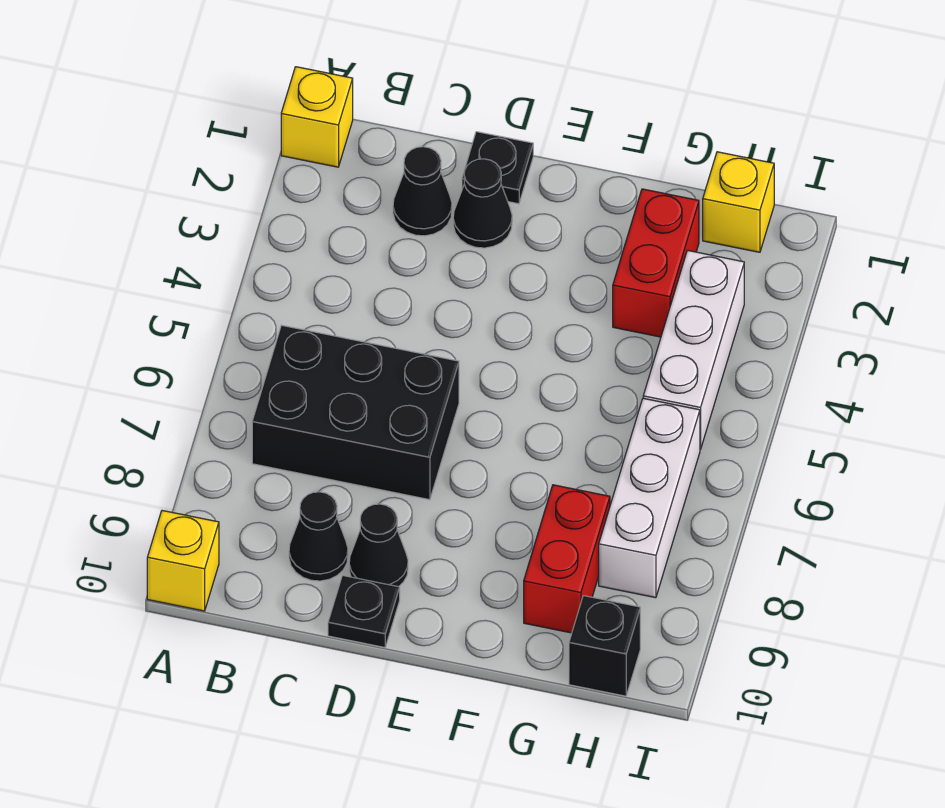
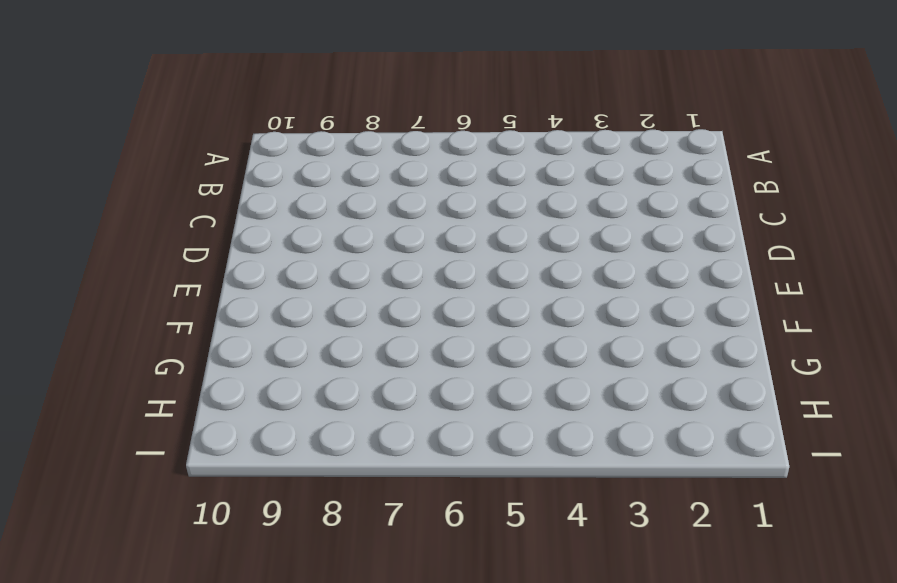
none -> yellow 1x1 brick [281,67,353,167]
none -> yellow 1x1 brick [147,511,219,611]
none -> black 2x3 brick [252,325,459,500]

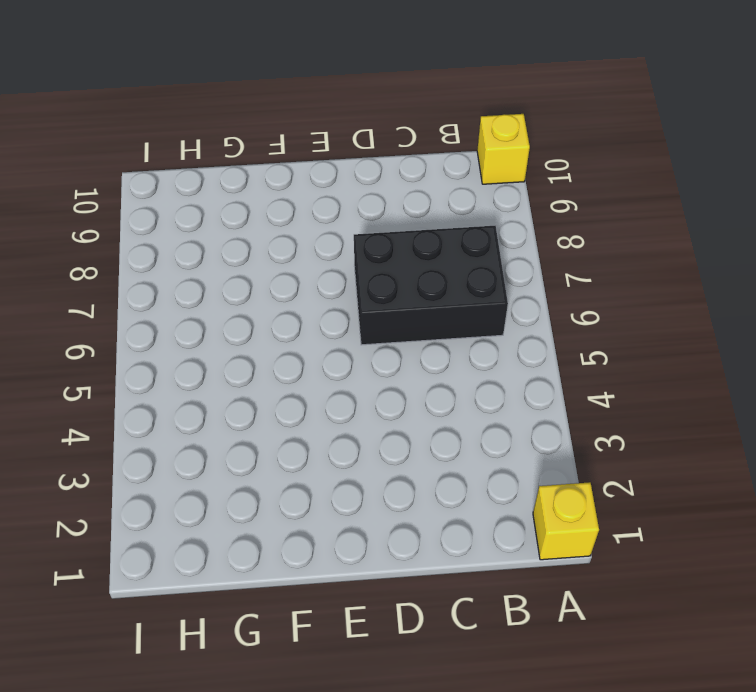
none -> black 1x1 cone [393,147,452,236]
none -> black 1x1 cone [289,492,348,581]
none -> black 1x1 plate [462,132,533,204]

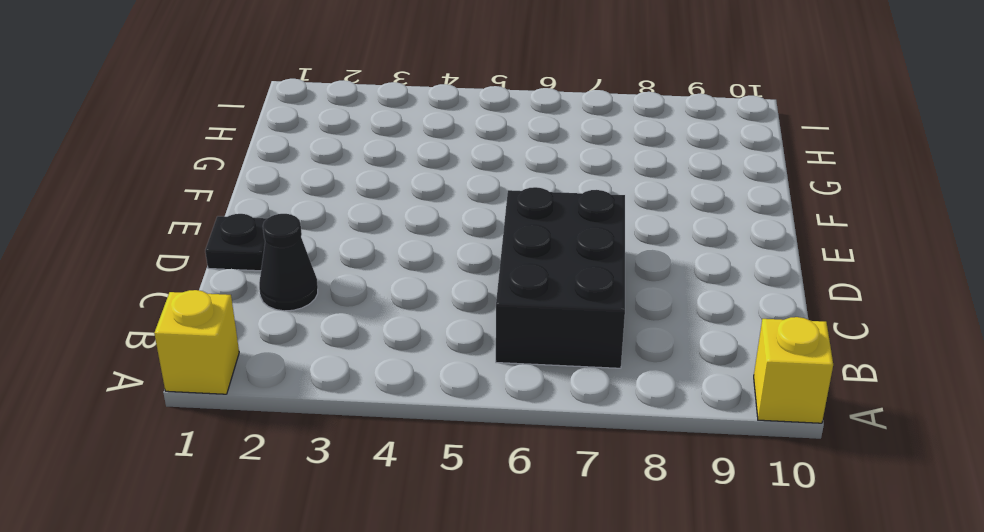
none -> black 1x1 cone [289,492,348,581]
none -> black 1x1 cone [453,159,512,248]
none -> black 1x1 cone [349,504,408,587]

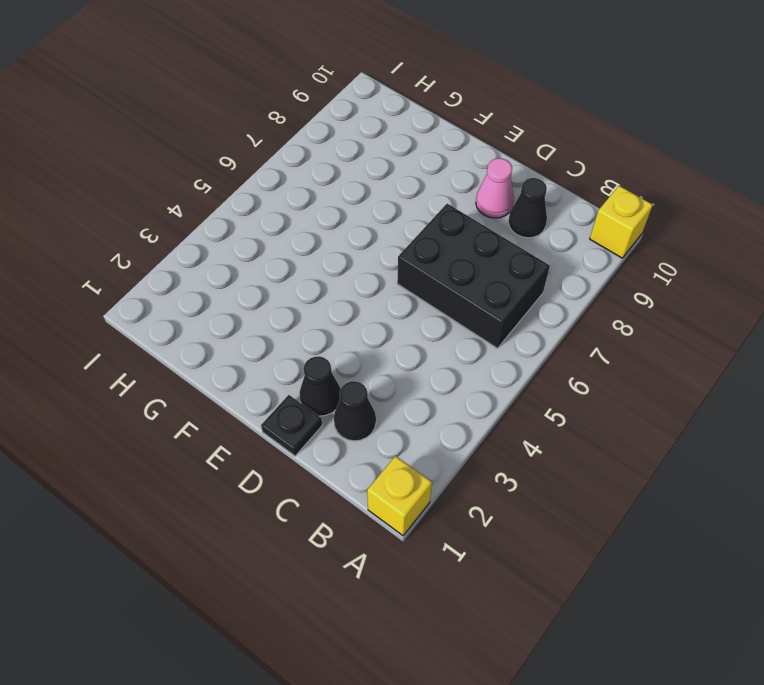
pink 1x1 cone [476,158,514,218] -> black 1x1 cone [349,504,408,587]
none -> black 1x1 plate [328,575,400,647]
none -> red 1x2 brick [613,189,699,337]
none -> red 1x2 brick [524,485,610,633]

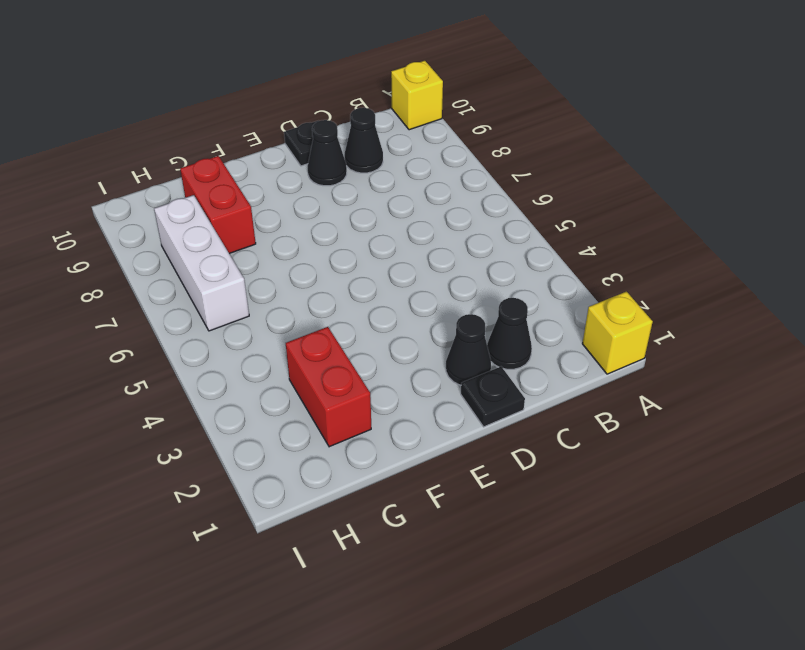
none -> black 2x3 brick [252,325,459,500]
none -> yellow 1x1 brick [703,152,774,252]
none -> white 1x3 brick [643,250,744,449]

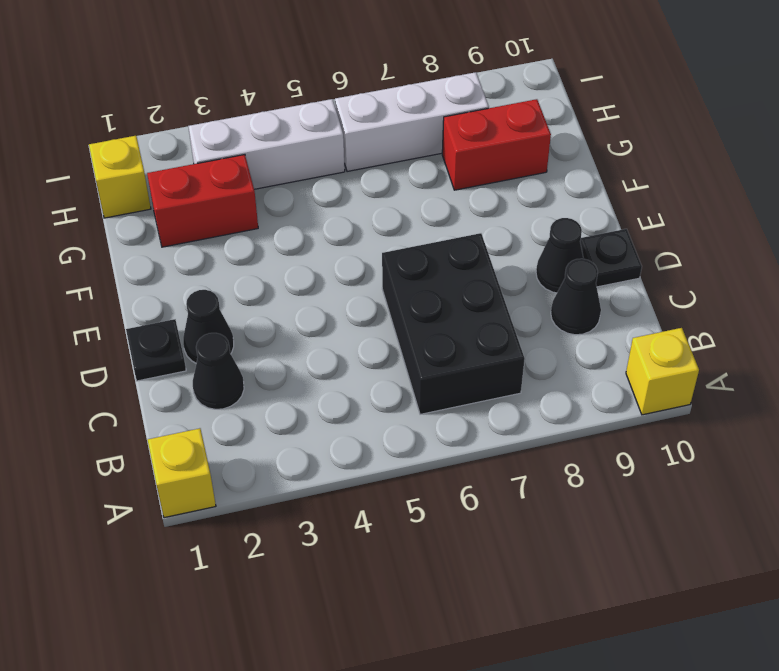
none -> black 1x1 brick [569,596,640,696]

